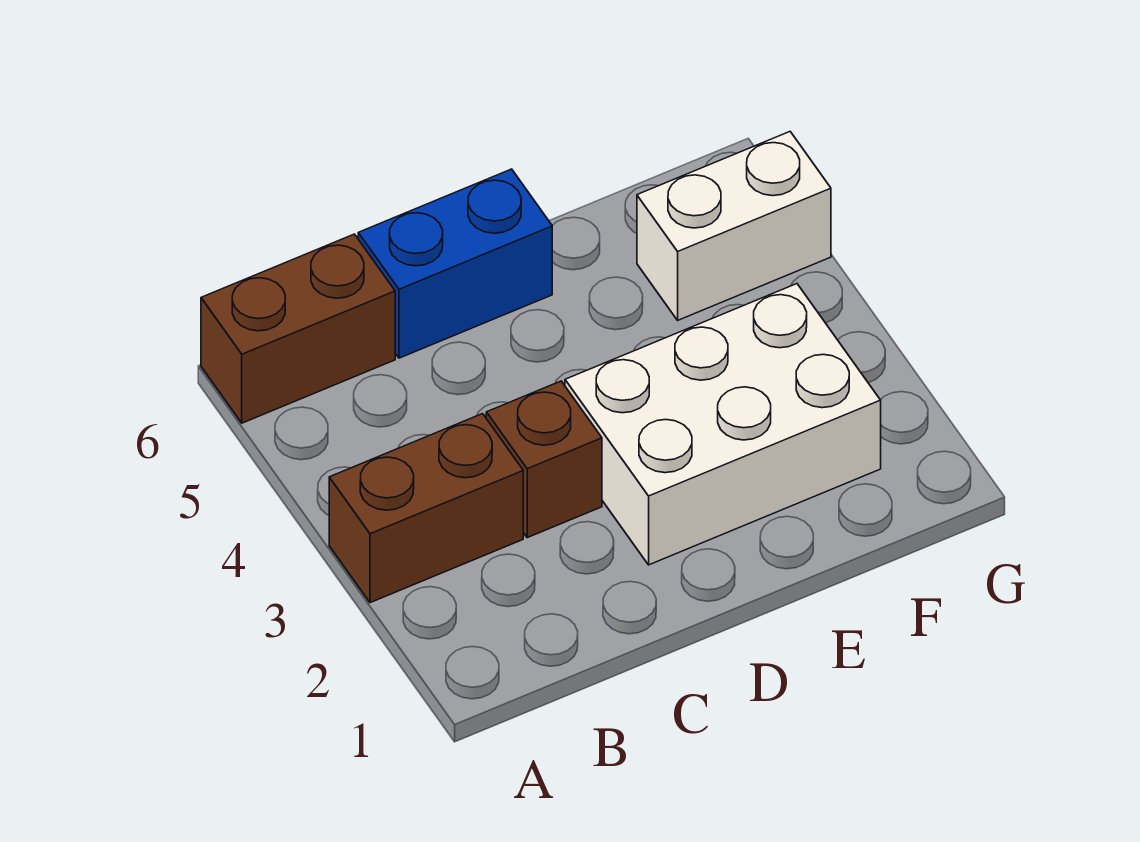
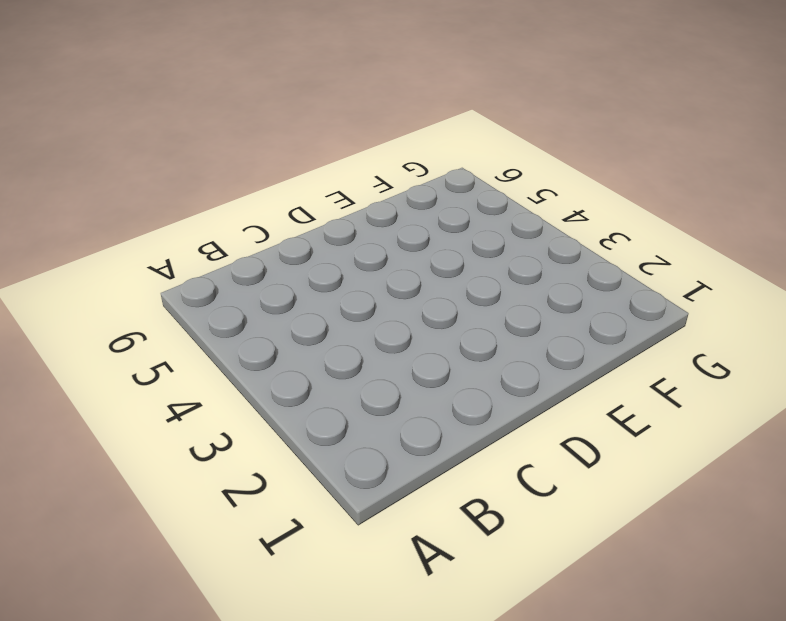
none -> brown 1x2 brick [329,414,523,603]
none -> brown 1x2 brick [201,234,395,423]

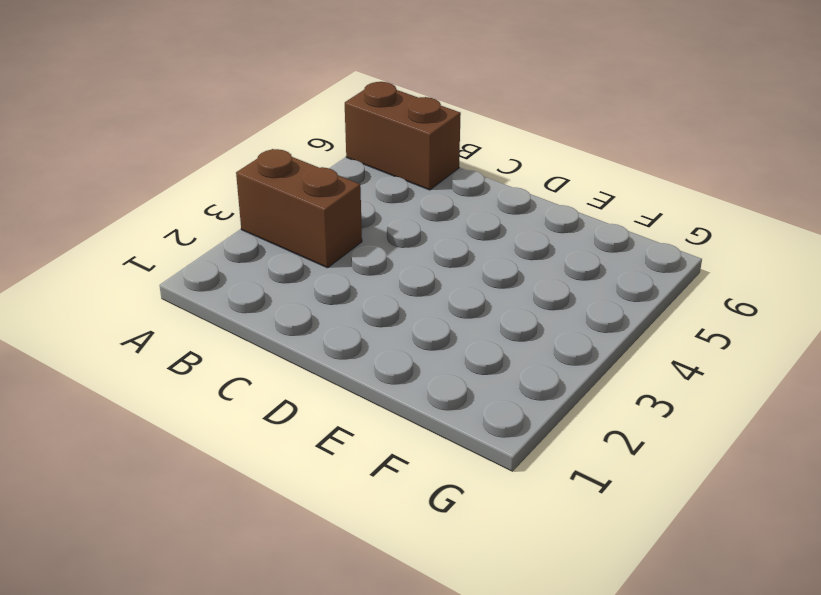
none -> brown 1x1 brick [486,381,602,538]
none -> blue 1x2 brick [358,169,552,358]

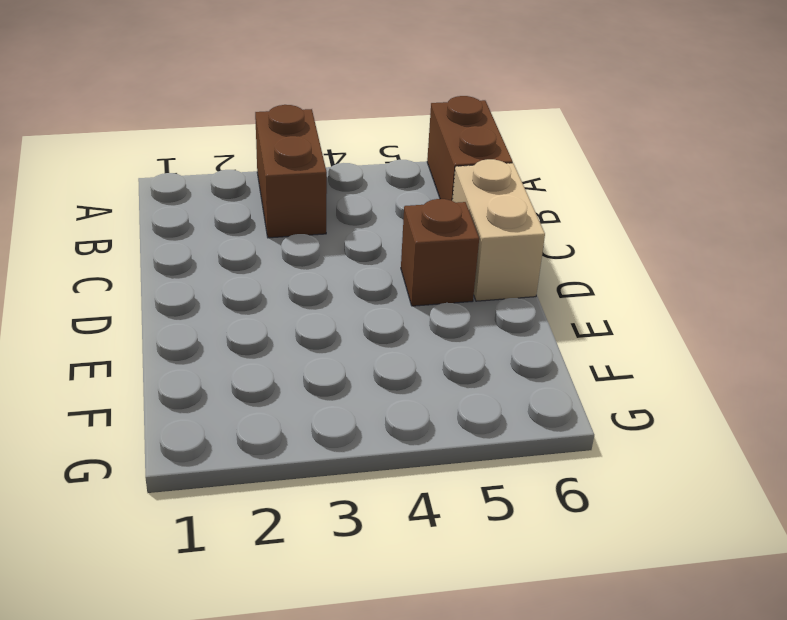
tan 1x2 brick [452,159,545,301] -> blue 1x2 brick [358,169,552,358]
brown 1x1 brick [401,199,479,306] -> brown 1x1 brick moved to [486,381,602,538]
none -> white 2x3 brick [565,284,881,565]
none -> white 1x2 brick [637,132,831,320]

